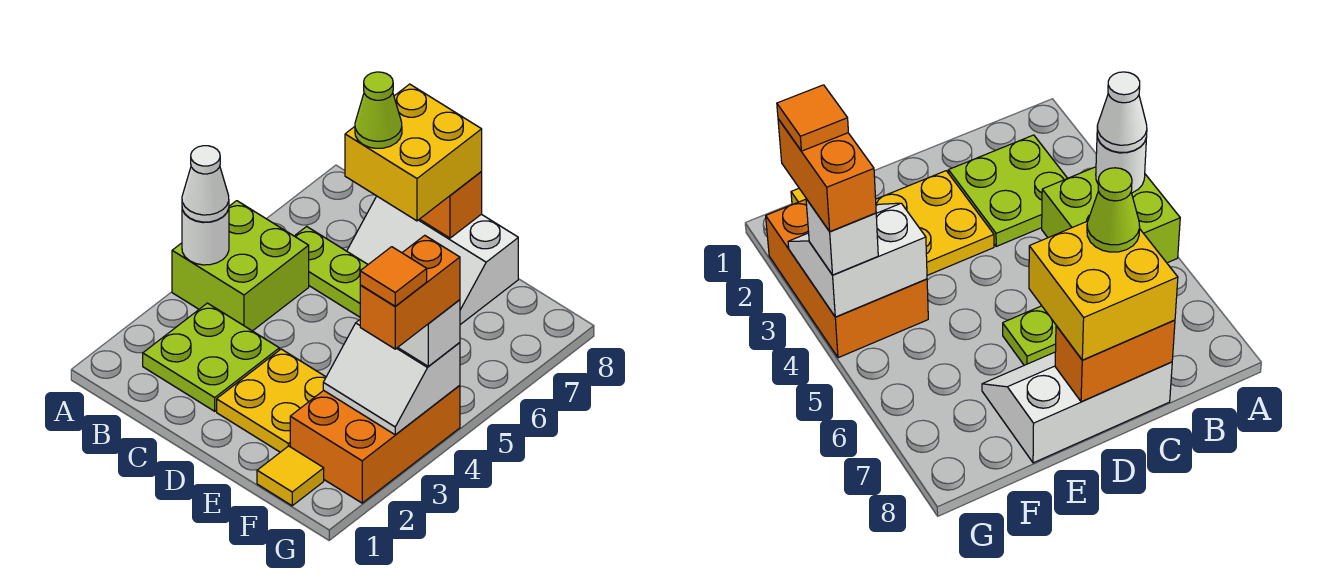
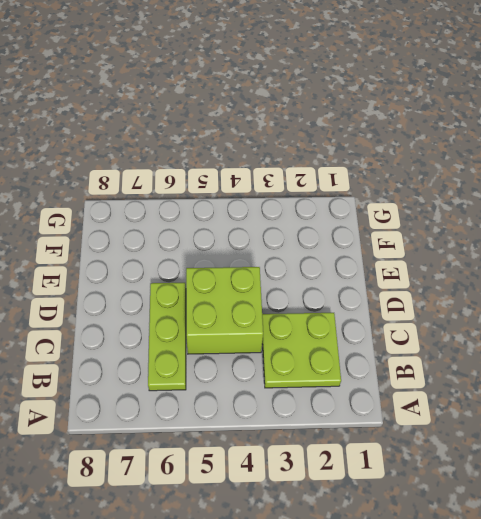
lime 2x2 brick [186,267,263,354] -> lime 2x2 brick moved to [172,201,309,331]
none -> white 2x3 slope [347,196,518,325]
none -> yellow 2x2 plate [217,349,326,452]
none -> yellow 1x1 tile [257,446,324,506]

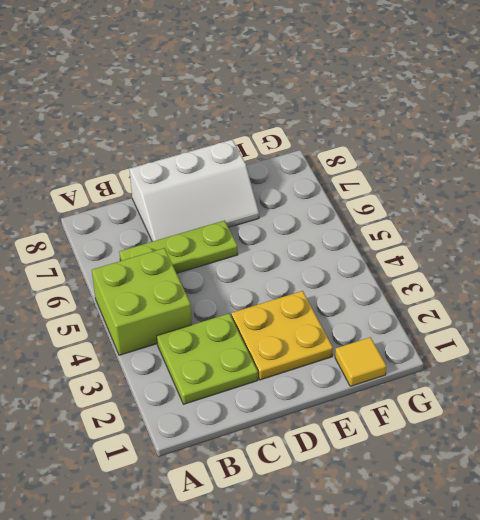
none -> orange 2x3 brick [290,385,460,503]
none -> white 1x1 round brick [182,209,229,265]
none -> orange 1x2 brick [420,172,482,238]

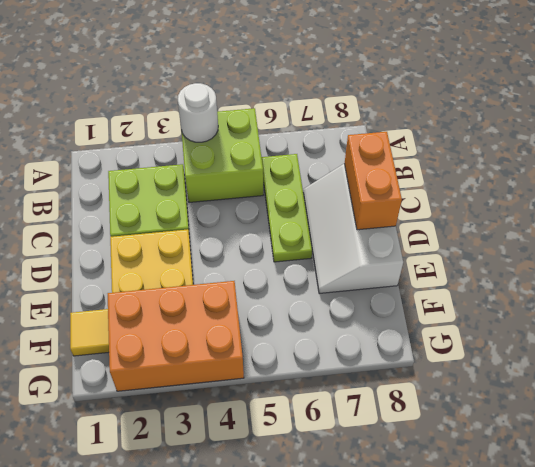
none -> white 2x2 slope [323,320,460,435]
none -> white 1x1 cone [182,146,229,222]
none -> yellow 2x2 brick [345,84,482,221]

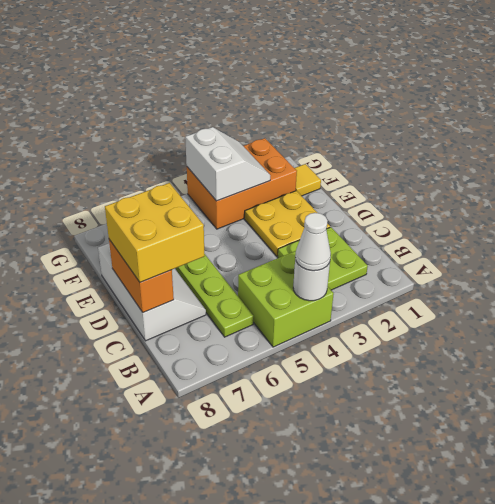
none -> white 1x1 brick [398,300,460,366]
none -> lime 1x1 cone [355,72,402,148]
none -> orange 1x2 brick [360,235,460,349]

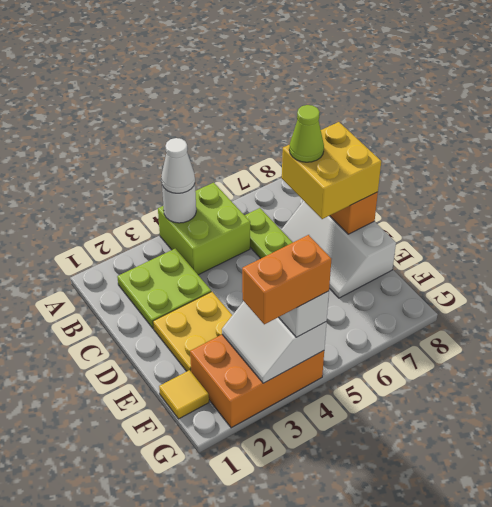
none -> orange 1x1 tile [360,247,427,306]

